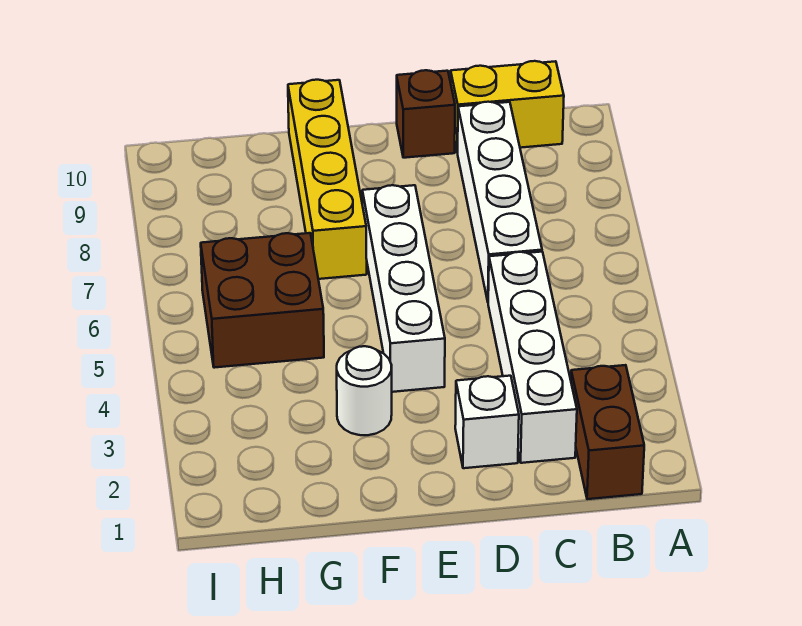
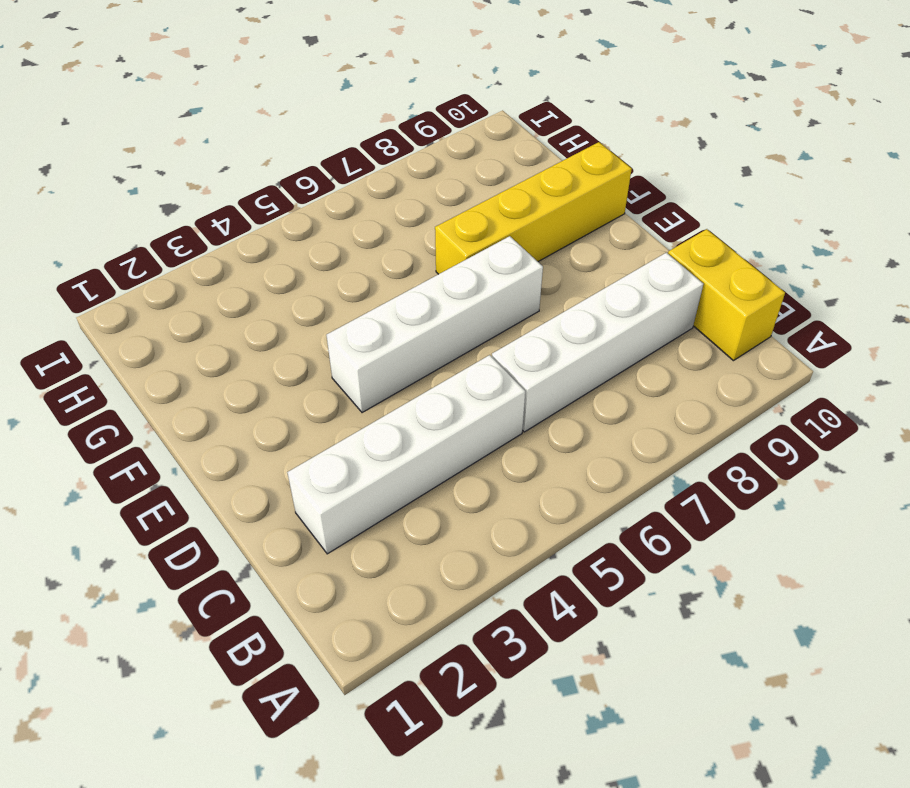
none -> brown 1x2 brick [571,365,644,499]
none -> white 1x1 brick [455,376,519,468]

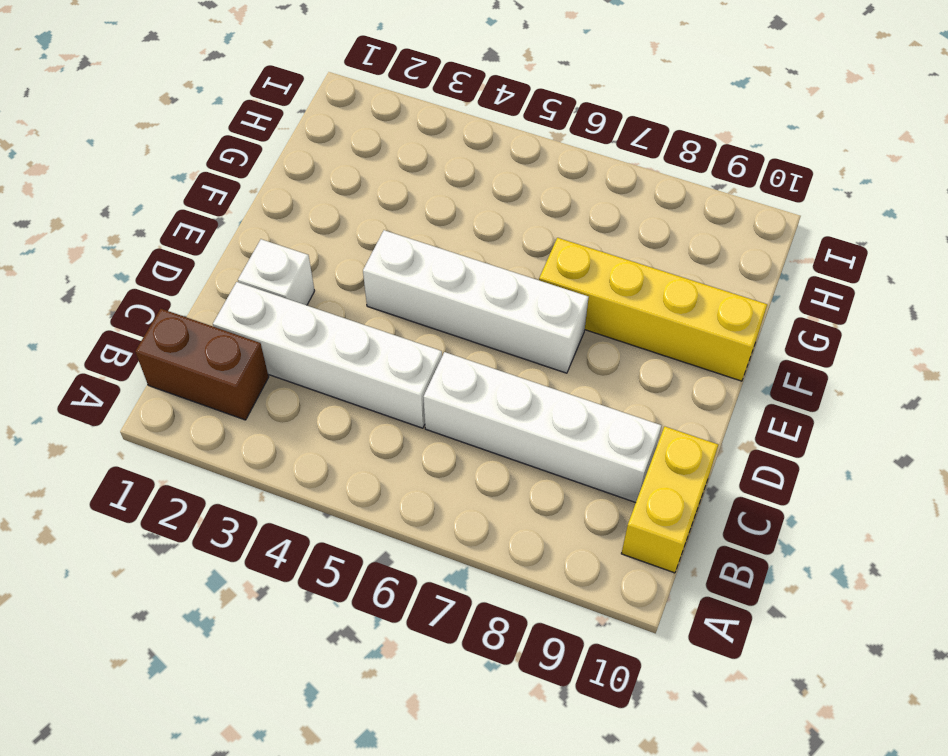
none -> brown 1x1 brick [397,70,455,158]
none -> white 1x1 round brick [337,346,392,435]

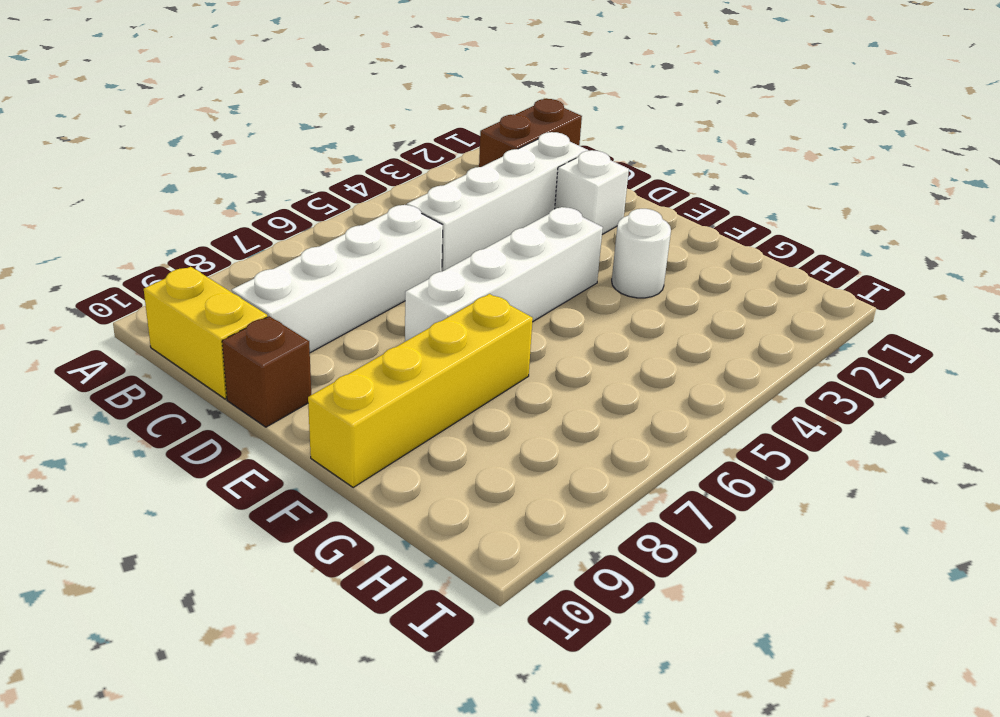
none -> brown 2x2 brick [201,233,324,368]

